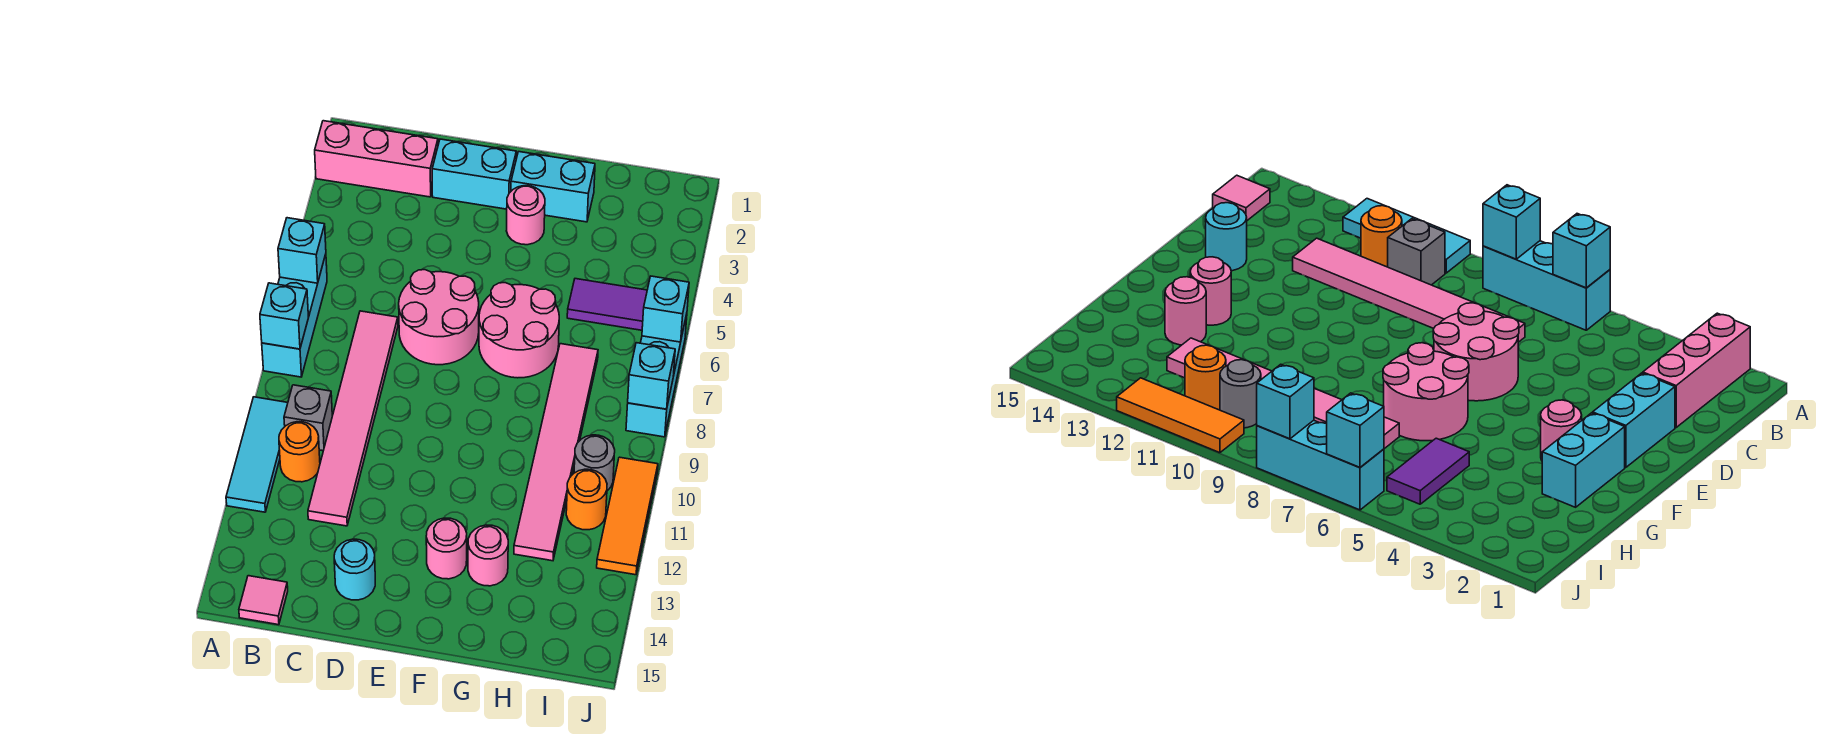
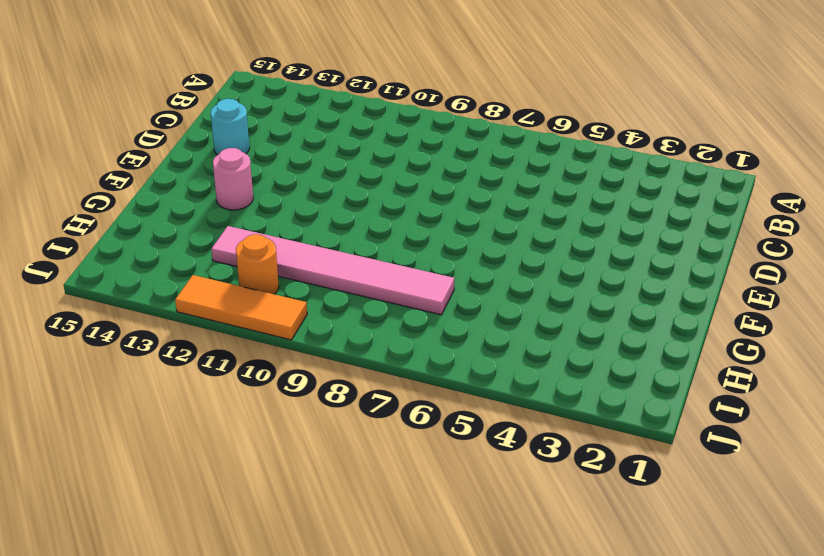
none -> pink 1x3 brick [315,121,438,197]
none -> cyan 1x3 brick [262,254,327,377]
none -> cyan 1x3 tile [226,397,288,512]

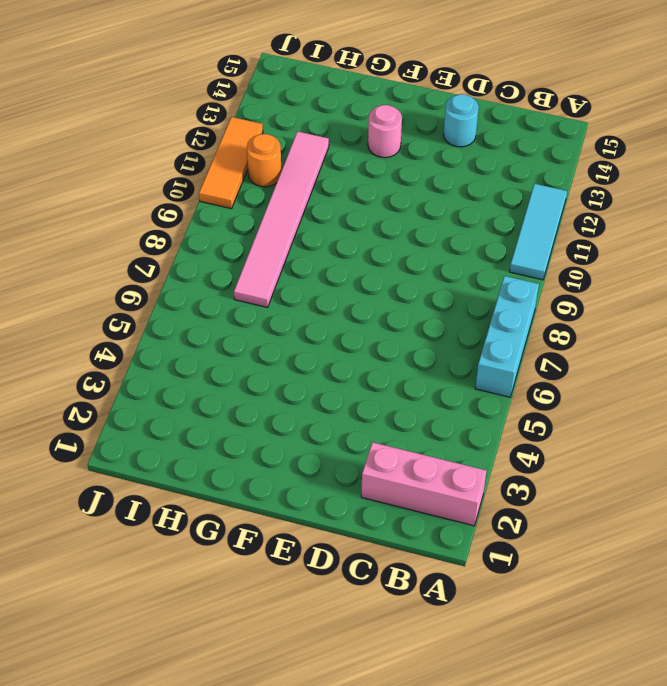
none -> grey 1x1 brick [284,385,332,451]
none -> orange 1x1 round brick [279,422,320,482]
none -> pink 1x1 tile [239,576,288,625]

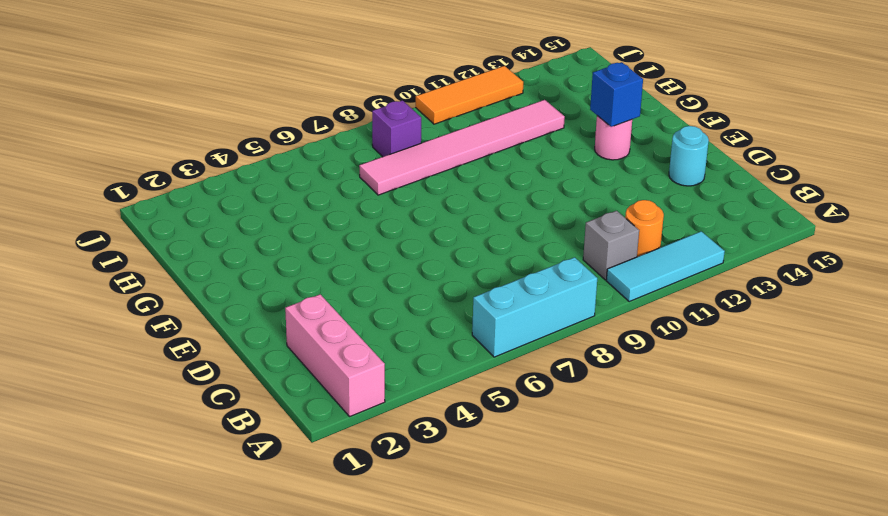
blue 1x1 brick [590,62,643,127] -> none
purple 1x1 brick [372,100,421,157] -> none
none -> pink 1x1 tile [239,576,288,625]
none -> pink 1x6 tile [308,311,398,526]
none -> cyan 1x2 brick [432,139,516,209]

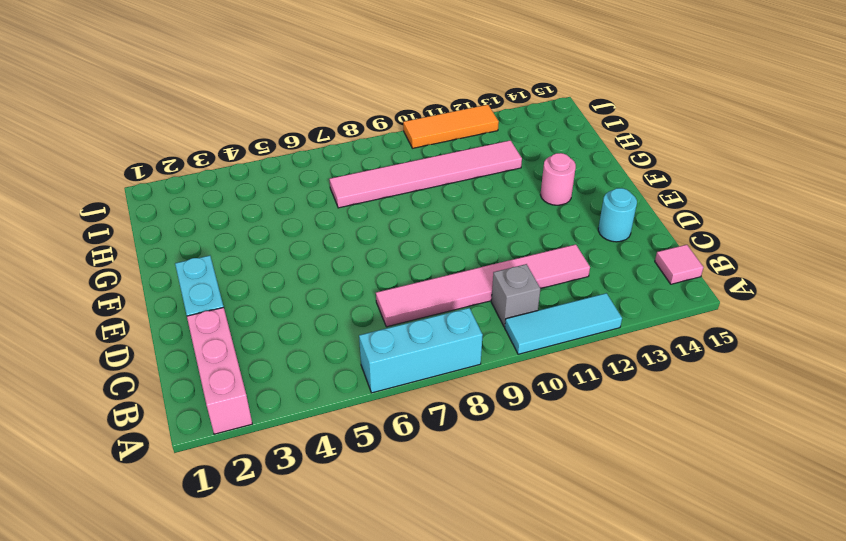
none -> orange 1x1 round brick [279,422,320,482]
none -> pink 2x2 round brick [399,270,479,365]
none -> cyan 1x2 brick [511,152,595,222]

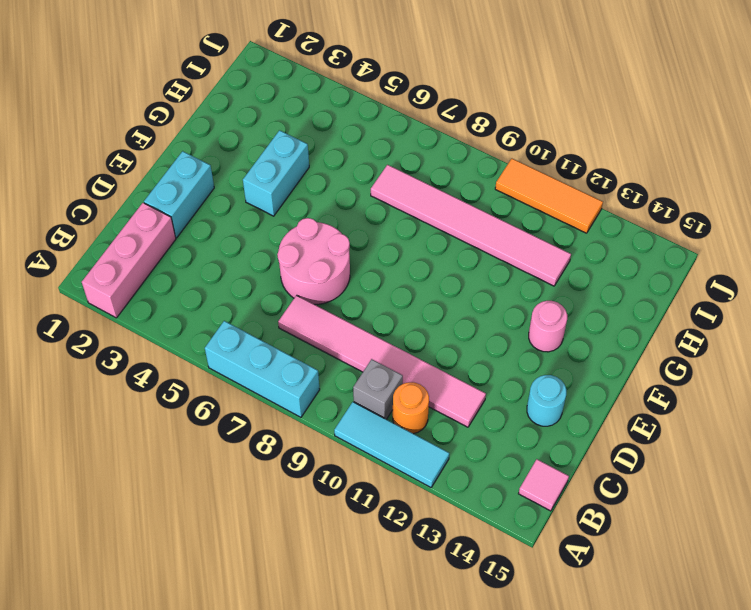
cyan 1x2 brick [243,130,309,216] -> cyan 1x2 brick moved to [511,152,595,222]
none -> pink 1x1 round brick [506,186,545,245]
none -> pink 2x2 round brick [479,283,559,378]
none -> pink 1x1 round brick [468,525,508,586]

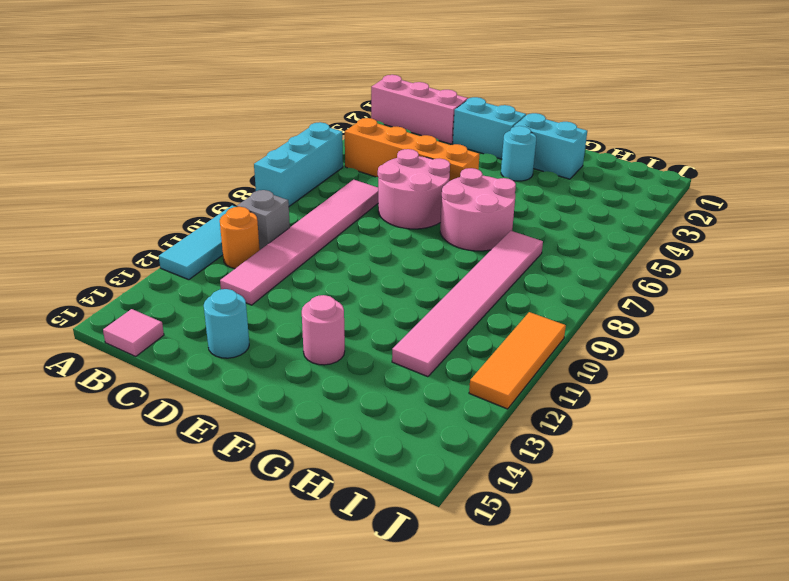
orange 1x4 brick [345,118,479,181] -> none
cyan 1x1 round brick [501,126,536,181] -> pink 1x1 round brick [506,186,545,245]
none -> pink 1x1 round brick [468,525,508,586]
none -> purple 1x2 tile [567,279,647,330]
none -> grey 1x1 round brick [574,435,615,491]

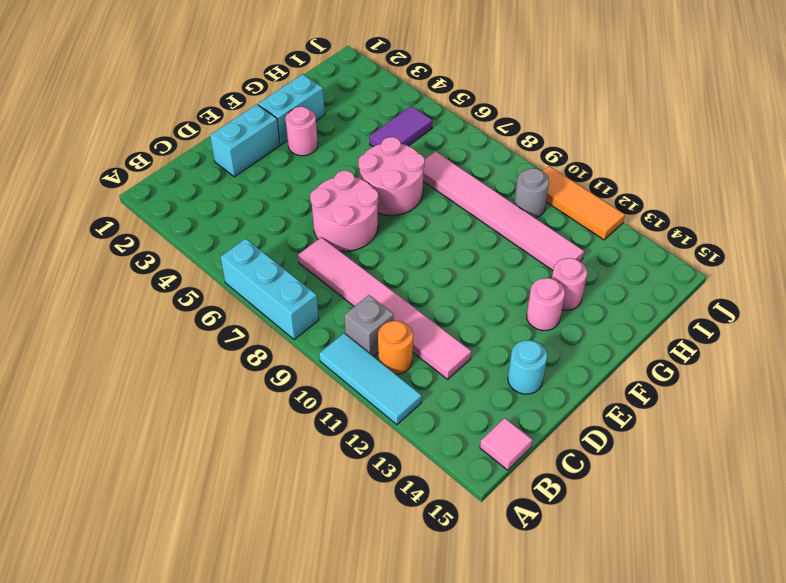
none -> pink 1x3 brick [315,121,438,197]
none -> orange 1x1 round brick [566,469,607,530]
none -> cyan 1x3 brick [626,314,687,437]

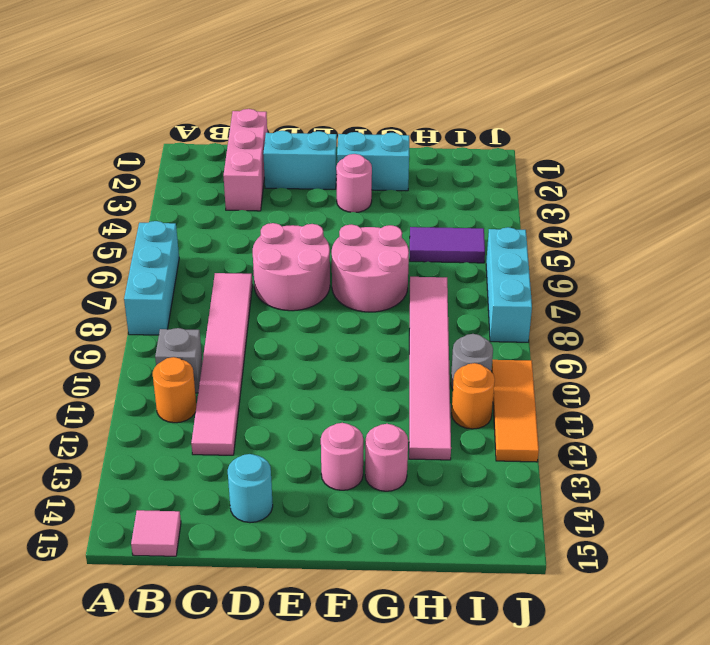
pink 1x3 brick [223,109,267,211] -> pink 1x3 brick turned to [315,121,438,197]
none -> cyan 1x3 tile [226,397,288,512]
none -> cyan 1x1 brick [278,218,326,283]
none -> cyan 1x1 brick [260,283,308,349]

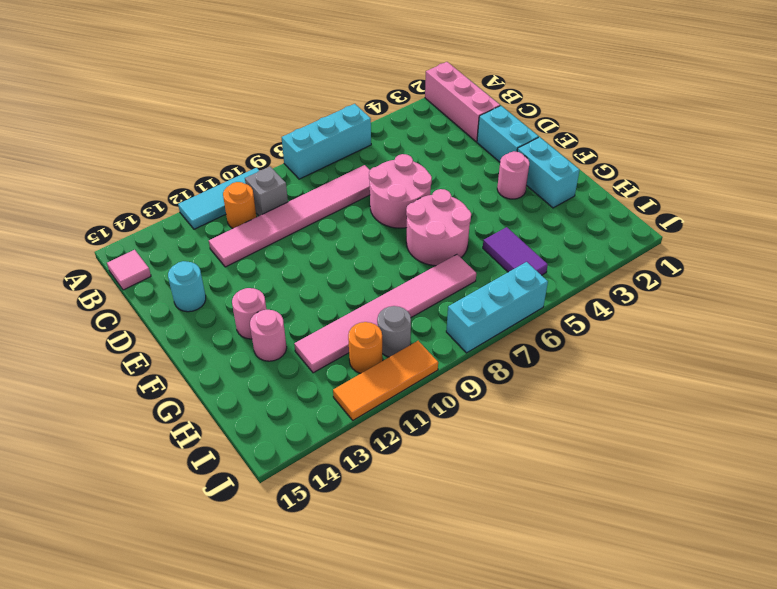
none -> cyan 1x1 brick [278,218,326,283]
none -> cyan 1x1 brick [260,283,308,349]
none -> cyan 1x1 brick [642,276,689,342]

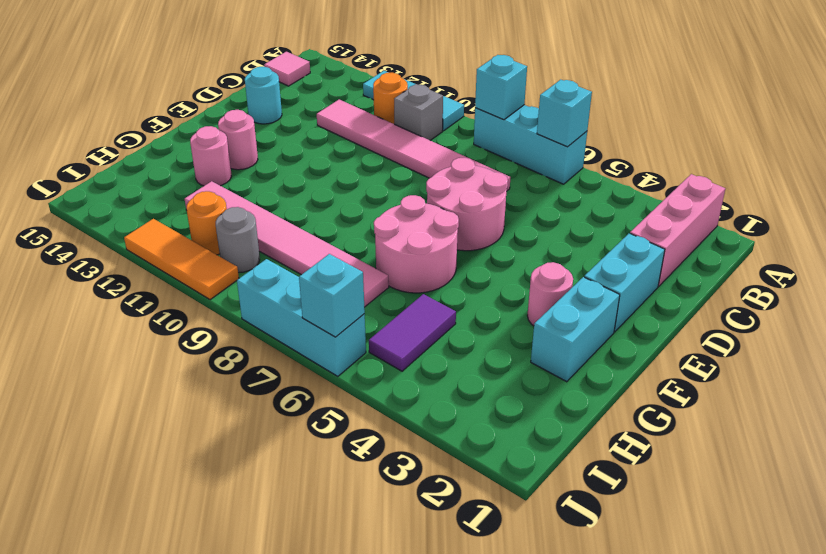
none -> cyan 1x1 brick [628,343,675,409]

